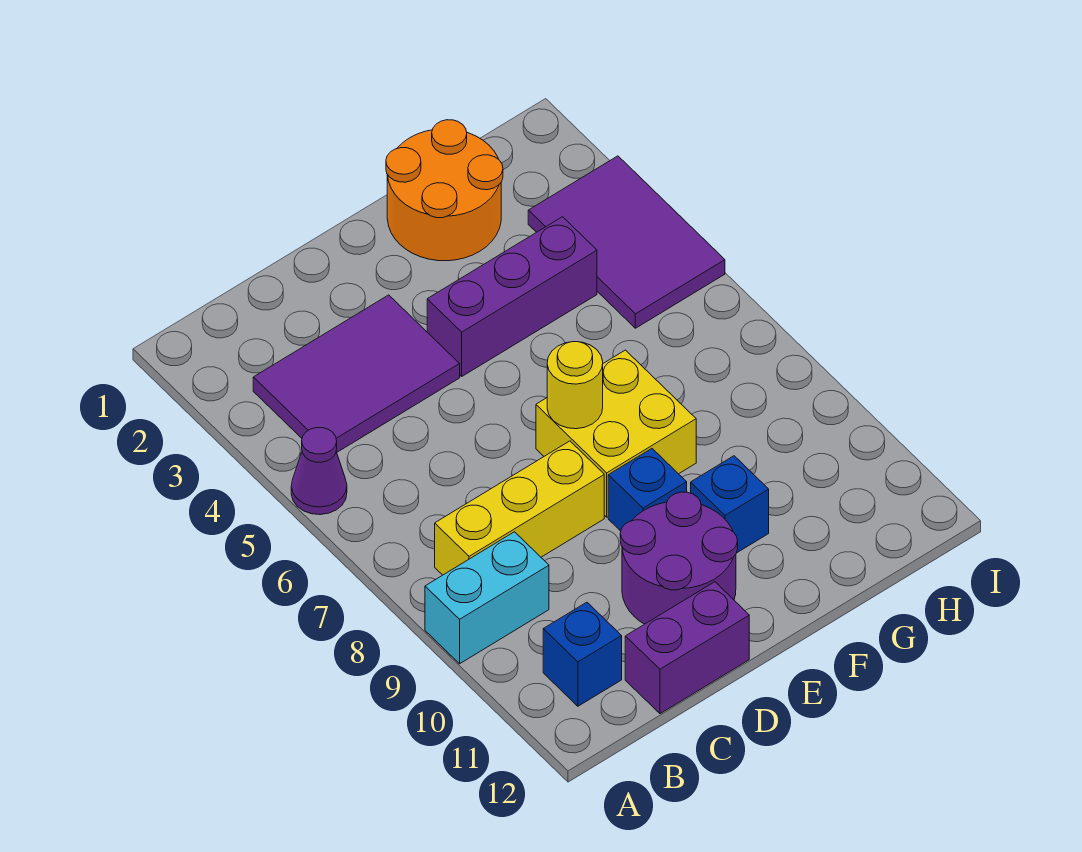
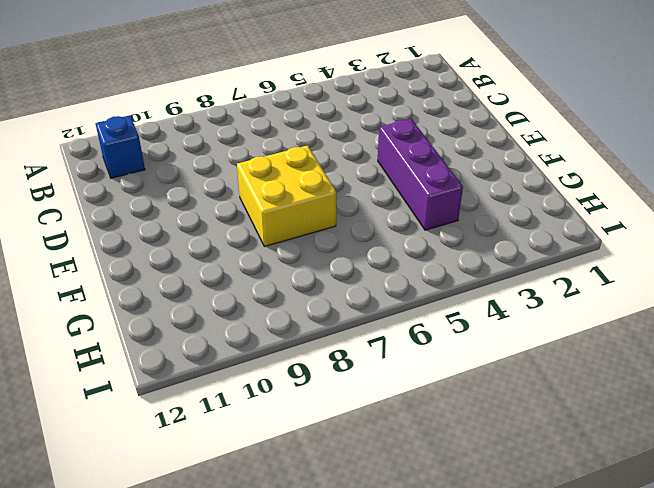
none -> purple 1x1 cone [291,428,347,515]
none -> cyan 1x2 brick [425,532,549,664]
none -> purple 2x3 tile [253,295,460,452]

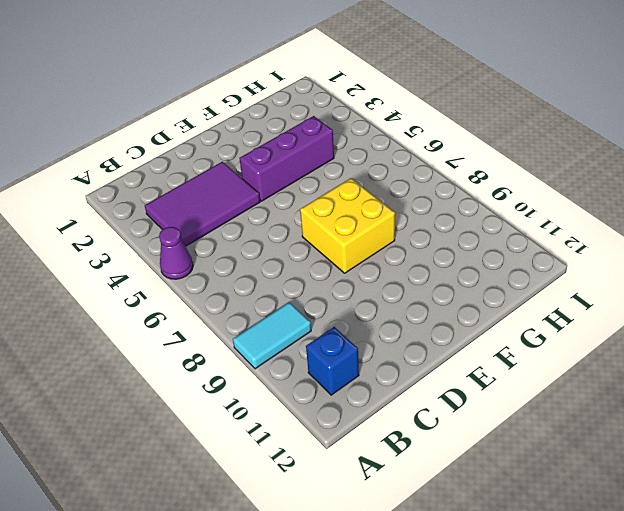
cyan 1x2 tile [233,302,311,369] -> cyan 1x2 brick [425,532,549,664]
none -> yellow 1x3 brick [435,441,604,575]
none -> purple 1x2 brick [625,582,749,714]
none -> purple 2x2 round brick [620,492,738,624]

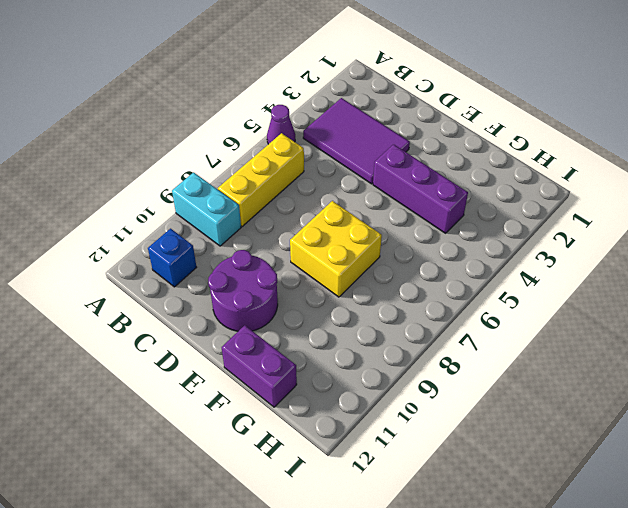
yellow 1x3 brick [218,133,304,226] -> yellow 1x3 brick turned to [435,441,604,575]
purple 1x2 brick [222,325,297,407] -> purple 1x2 brick moved to [625,582,749,714]
none -> blue 1x1 brick [608,449,687,531]
none -> orange 2x2 round brick [386,120,503,261]
none -> blue 1x1 brick [691,456,769,553]

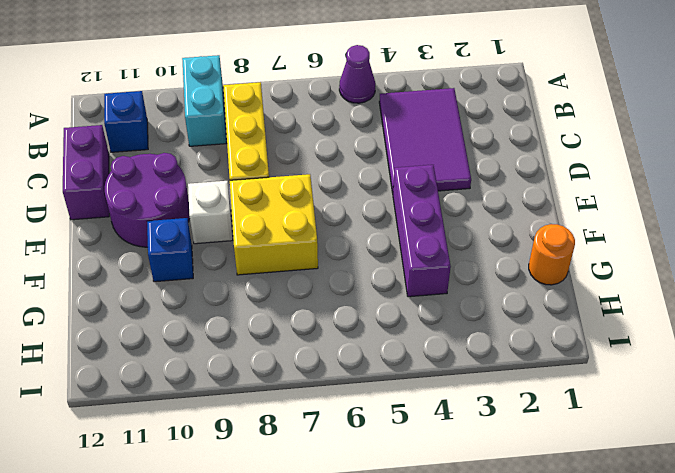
white 1x1 brick [188,181,233,244] -> blue 1x1 brick [608,449,687,531]
orange 1x1 round brick [529,224,575,285] -> orange 2x2 round brick [386,120,503,261]
none -> purple 2x3 tile [528,156,725,328]
none -> yellow 1x1 round brick [547,342,603,429]

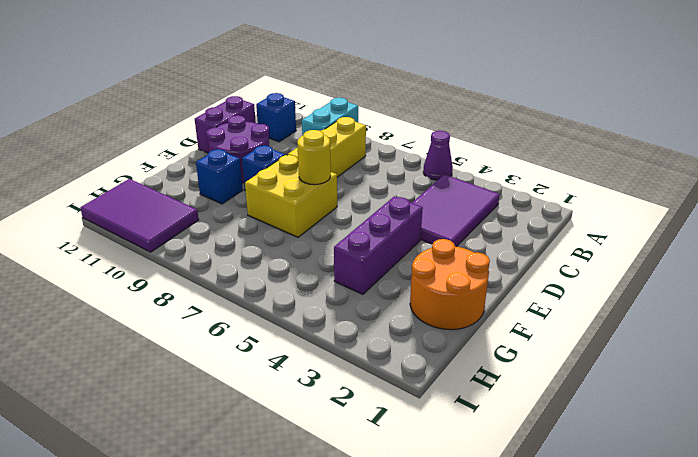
purple 2x3 tile [80,179,199,252] -> purple 2x3 tile moved to [528,156,725,328]

